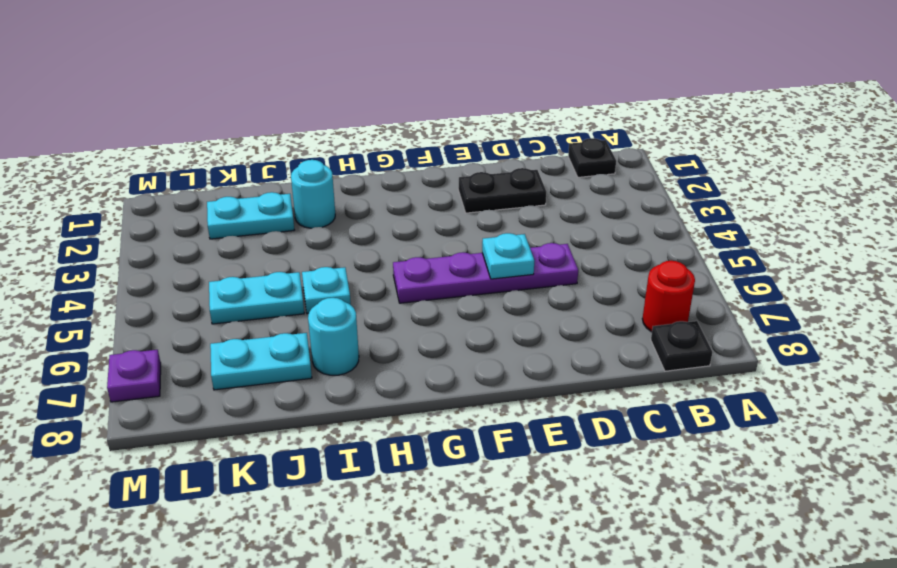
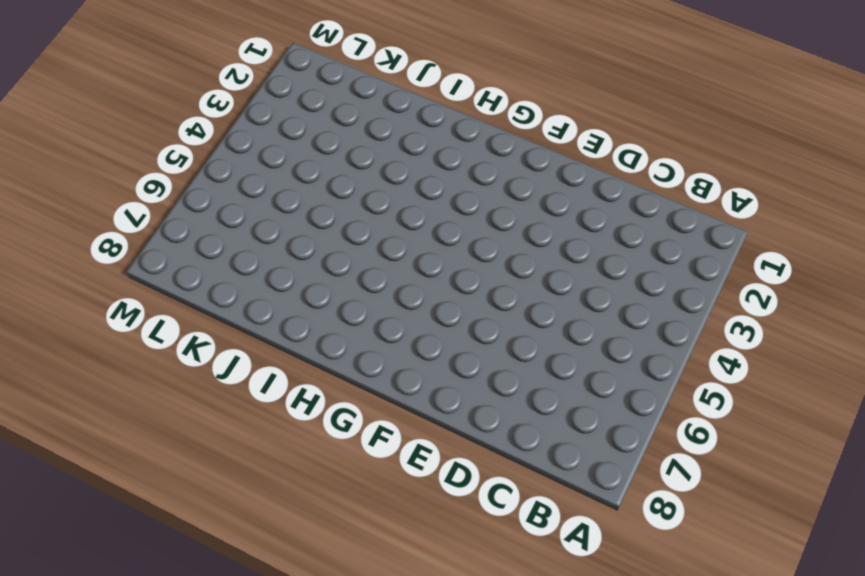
none -> black 1x1 plate [568,138,616,177]
none -> red 1x1 round brick [642,261,695,332]
none -> black 1x1 plate [651,321,712,371]

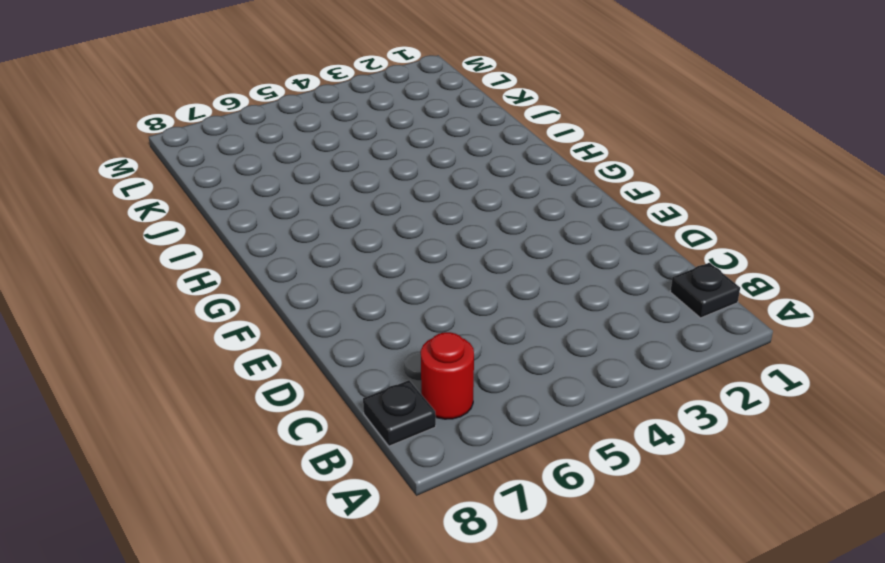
none -> black 1x2 plate [458,168,546,213]
none -> purple 1x4 plate [393,243,578,303]
none -> cyan 1x1 round brick [291,160,335,228]

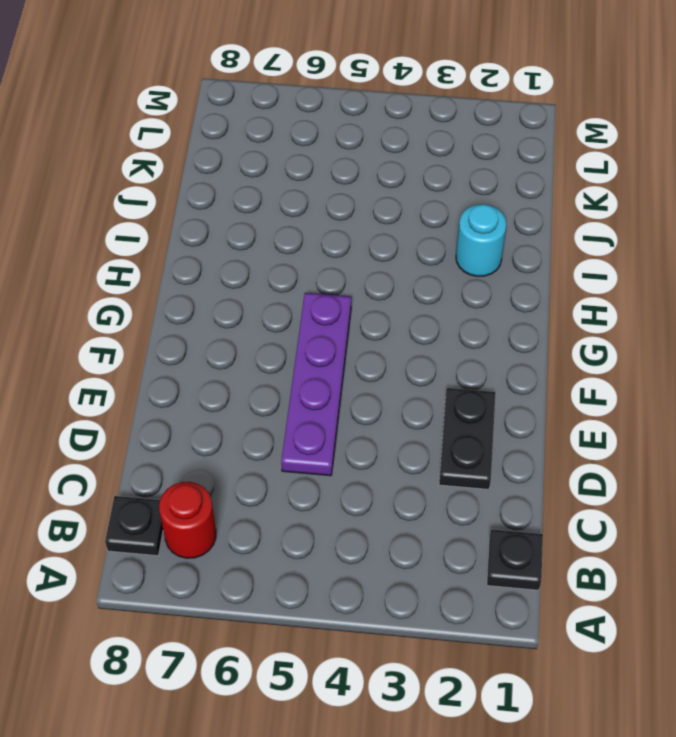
none -> cyan 1x1 plate [302,267,351,314]
none -> cyan 1x1 round brick [308,298,359,375]
none -> cyan 1x2 plate [207,192,294,239]

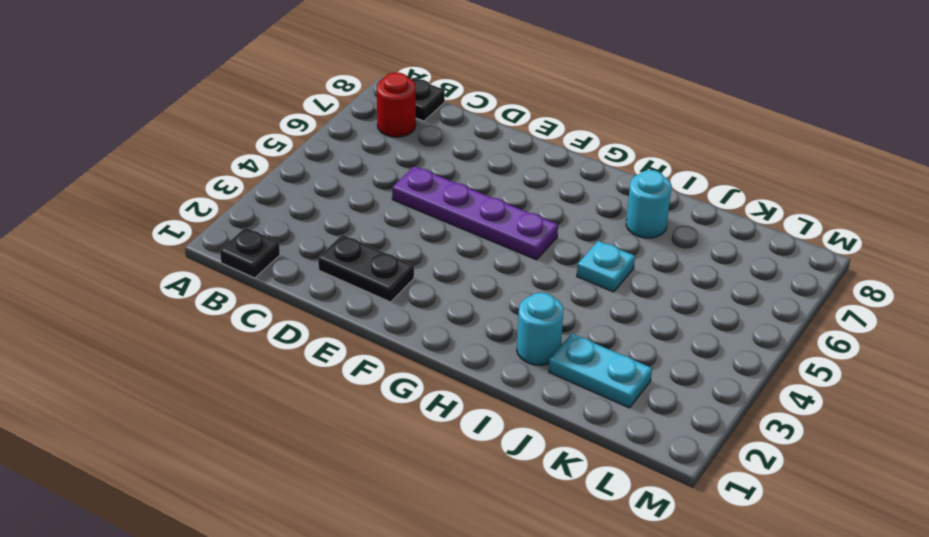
none -> cyan 1x2 plate [209,272,304,324]
none -> cyan 1x2 plate [210,333,312,390]
none -> purple 1x1 plate [107,350,161,402]

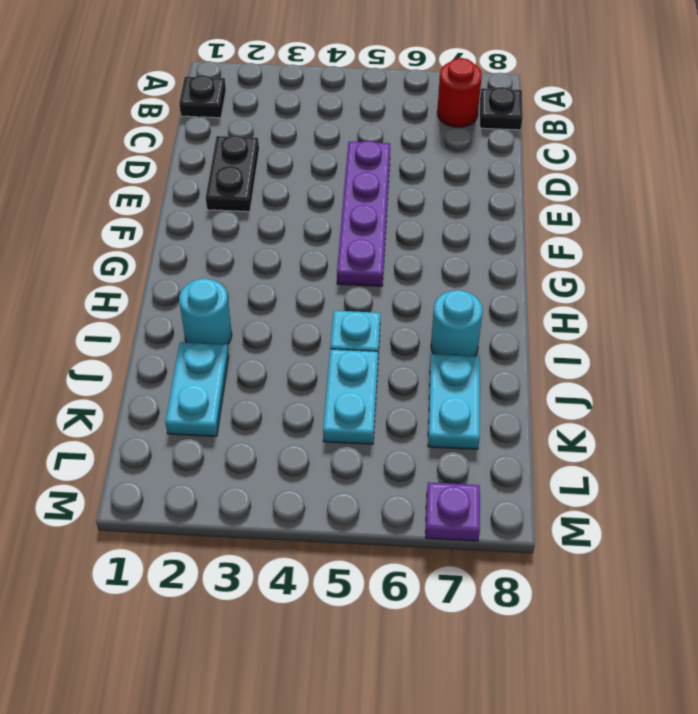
none -> cyan 1x1 plate [482,233,534,279]

